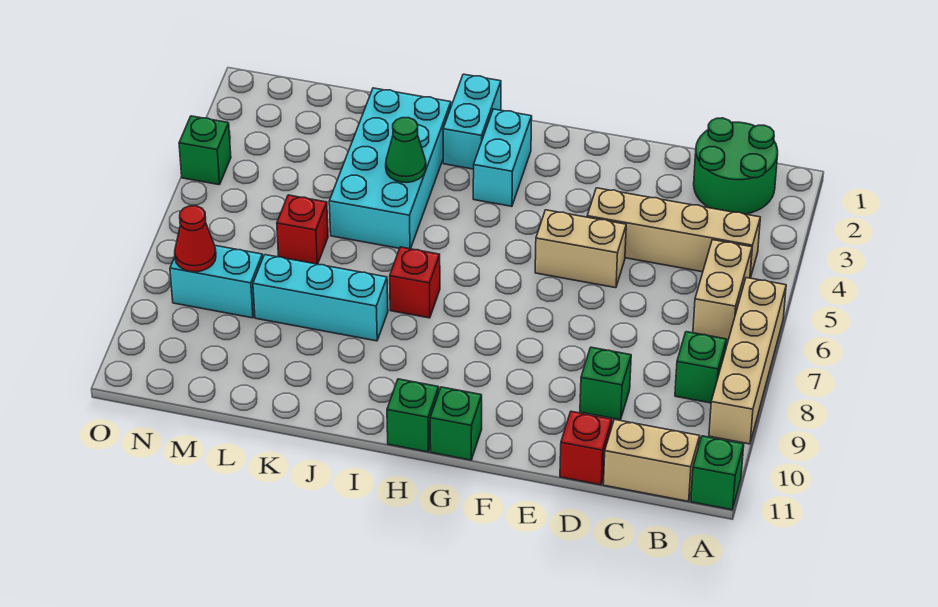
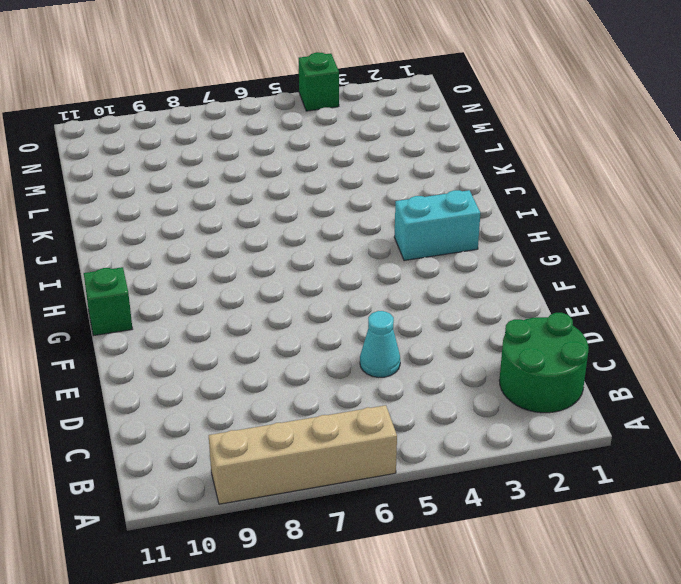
cyan 1x1 cone [360,311,400,377] -> none
none -> green 1x1 brick [691,436,744,510]
none -> tan 1x4 brick [587,188,760,278]
none -> tan 1x2 brick [693,240,752,340]

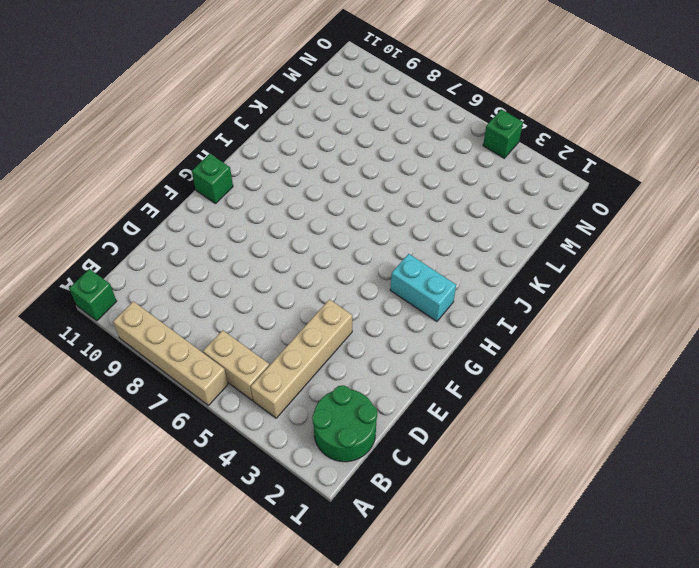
none -> green 1x1 brick [675,332,726,403]
none -> tan 1x2 brick [603,419,700,501]
none -> green 1x1 brick [580,347,631,420]

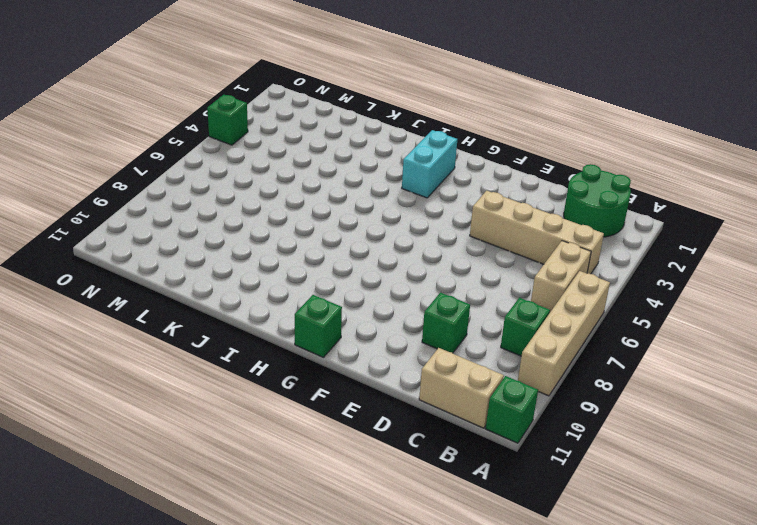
none -> red 1x1 brick [560,411,612,485]
none -> tan 1x2 brick [535,210,626,288]
none -> green 1x1 brick [387,379,439,452]

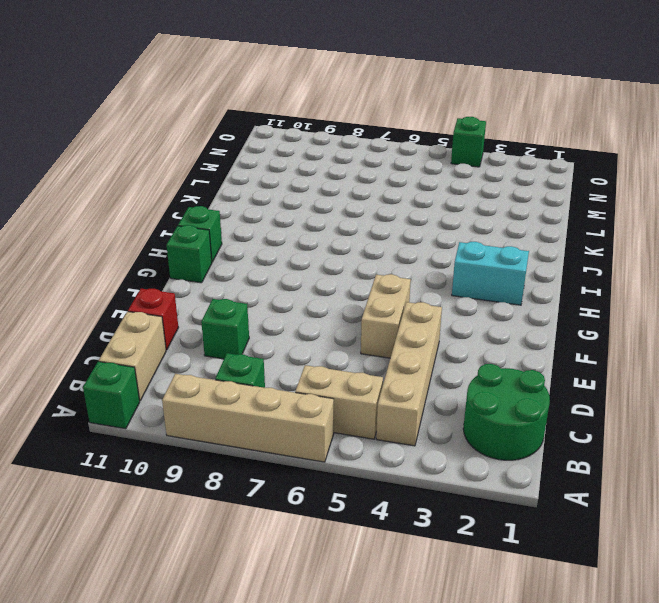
none -> cyan 1x2 brick [443,74,501,169]
none -> red 1x1 brick [390,247,440,318]
none -> cyan 2x4 brick [329,88,451,249]

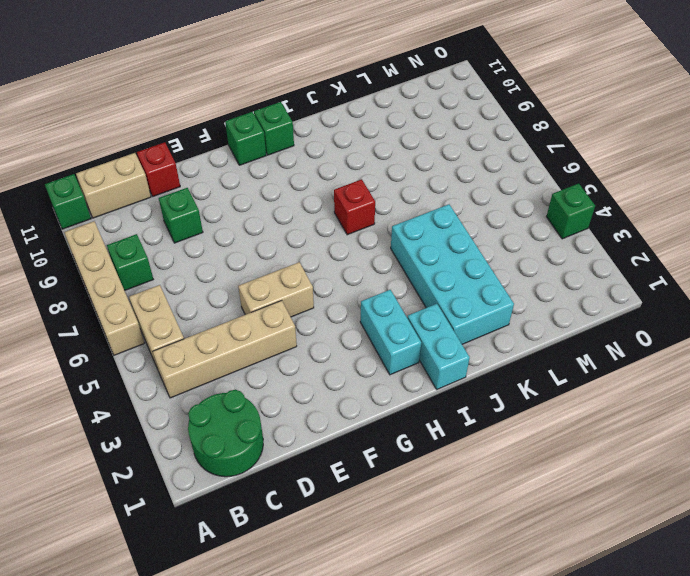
none -> cyan 1x3 brick [253,255,388,341]
none -> red 1x1 brick [277,195,328,264]
none -> cyan 1x2 brick [170,246,263,318]

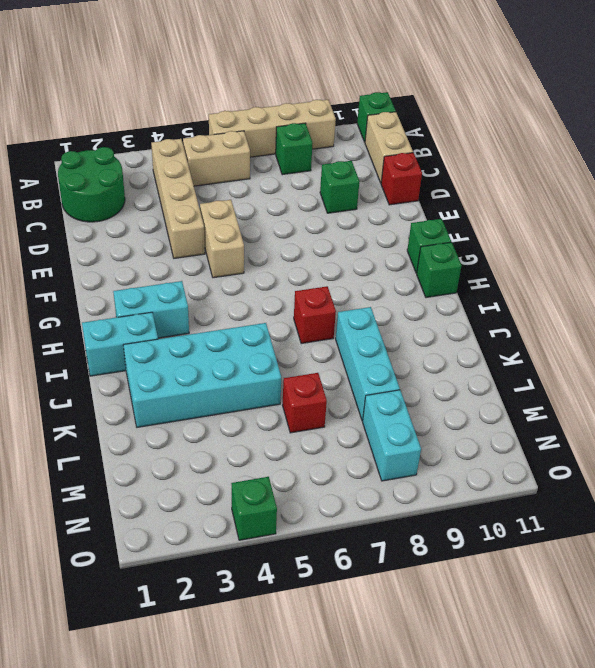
none -> green 1x1 cone [386,118,426,183]
none -> red 1x1 cone [175,206,216,272]

